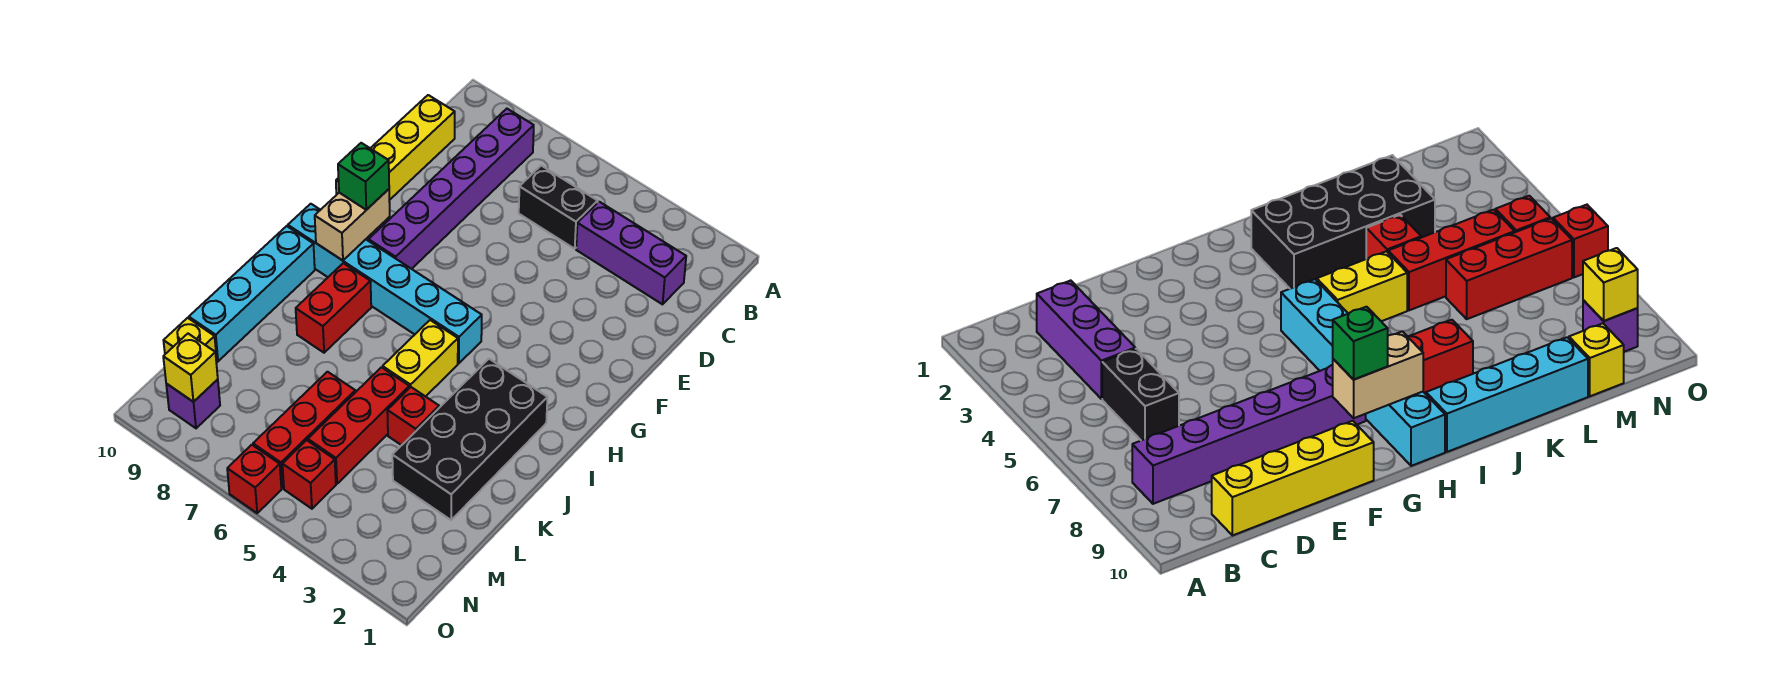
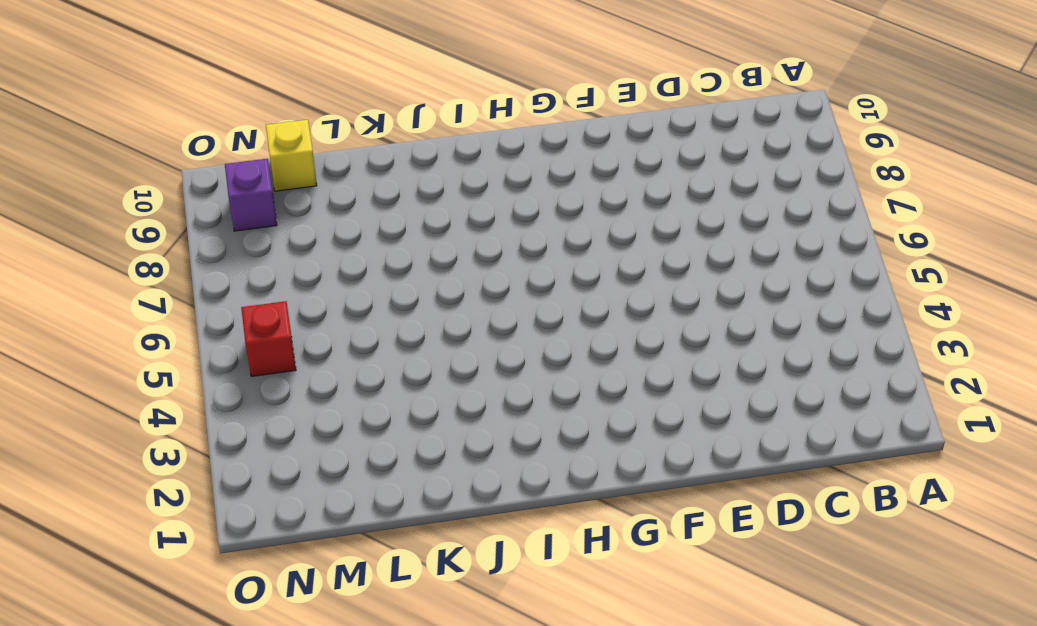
none -> purple 1x6 brick [368,109,534,269]
none -> purple 1x3 brick [576,202,686,304]
none -> black 1x2 brick [519,166,598,249]

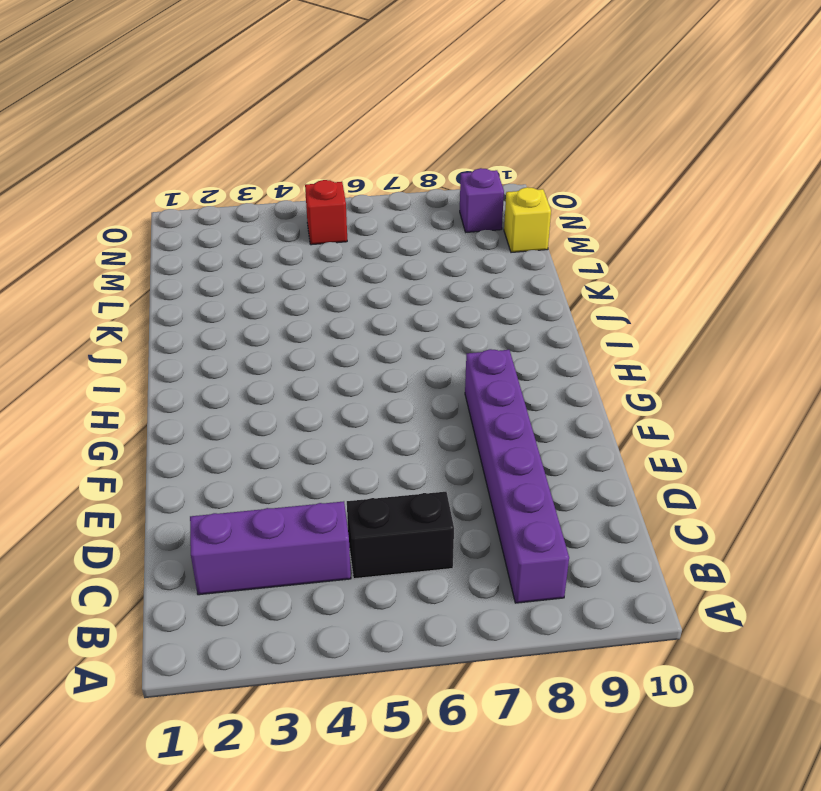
none -> yellow 1x4 brick [336,95,455,200]
none -> cyan 1x6 brick [288,204,482,363]
none -> black 2x4 brick [392,359,547,520]

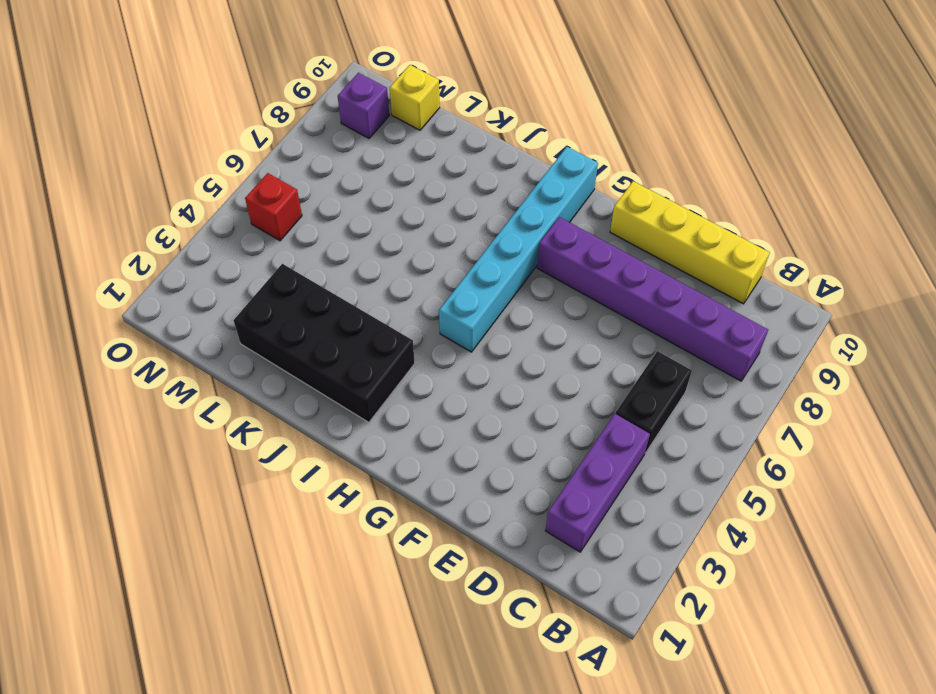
none -> yellow 1x2 brick [383,320,458,397]
none -> red 1x2 brick [296,263,371,353]
none -> cyan 1x4 brick [189,226,315,361]

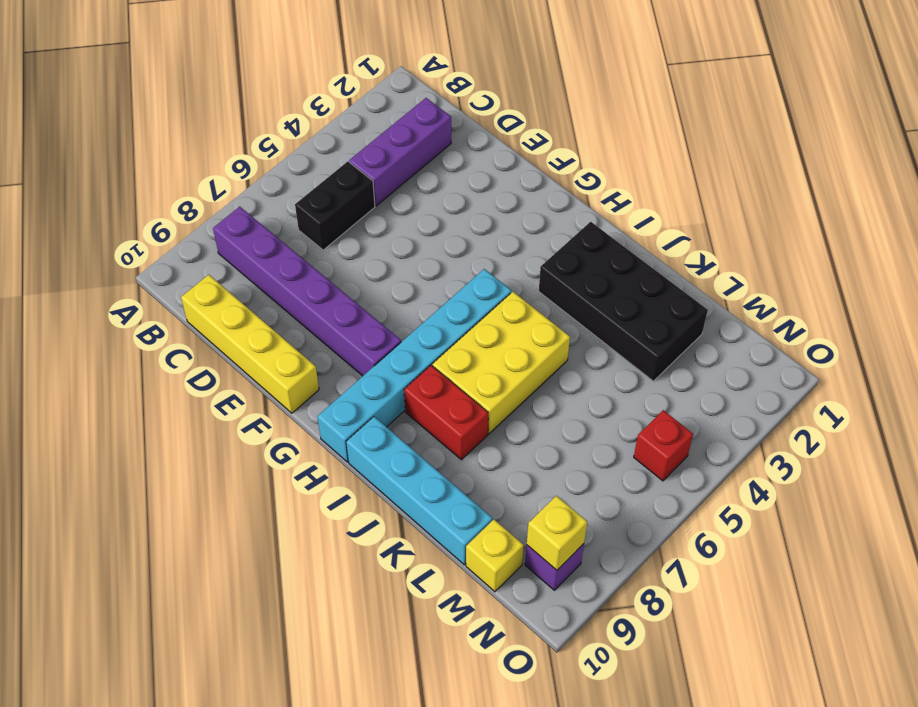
yellow 2x3 brick [432,292,570,434] -> yellow 1x2 brick [383,320,458,397]
none -> red 1x1 brick [387,387,439,445]
none -> red 1x3 brick [308,367,409,484]
none -> red 1x3 brick [253,372,355,488]

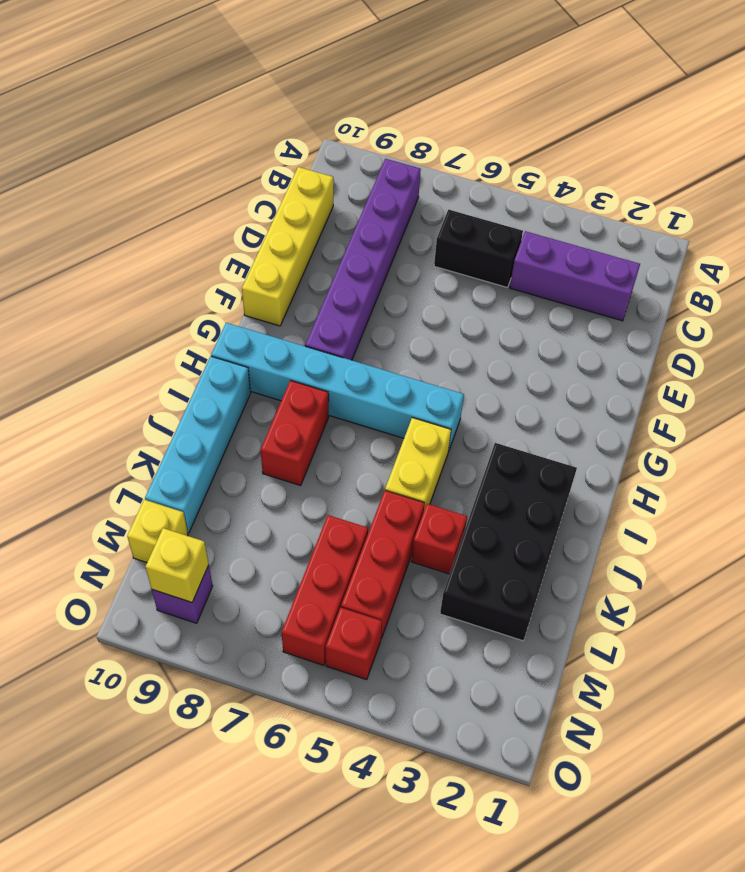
none -> red 1x1 brick [227,445,281,513]
none -> tan 1x2 brick [315,189,390,260]
none -> green 1x1 brick [338,143,389,210]

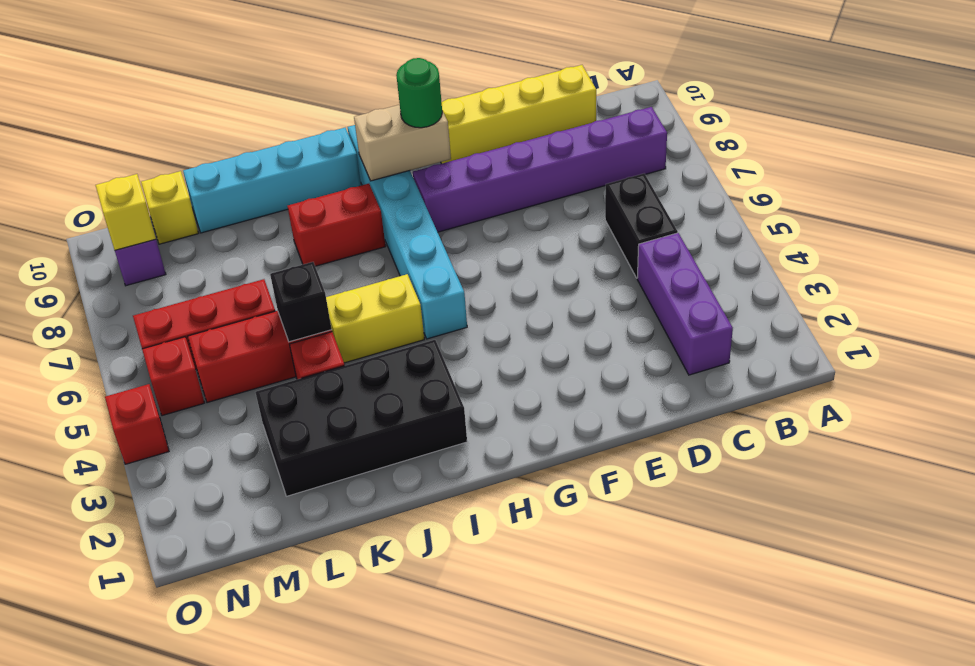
green 1x1 round brick [396,58,442,128] -> green 1x1 brick [338,143,389,210]
black 1x1 brick [270,262,332,342] -> none
red 1x1 brick [105,384,169,464] -> red 1x1 brick moved to [227,445,281,513]

